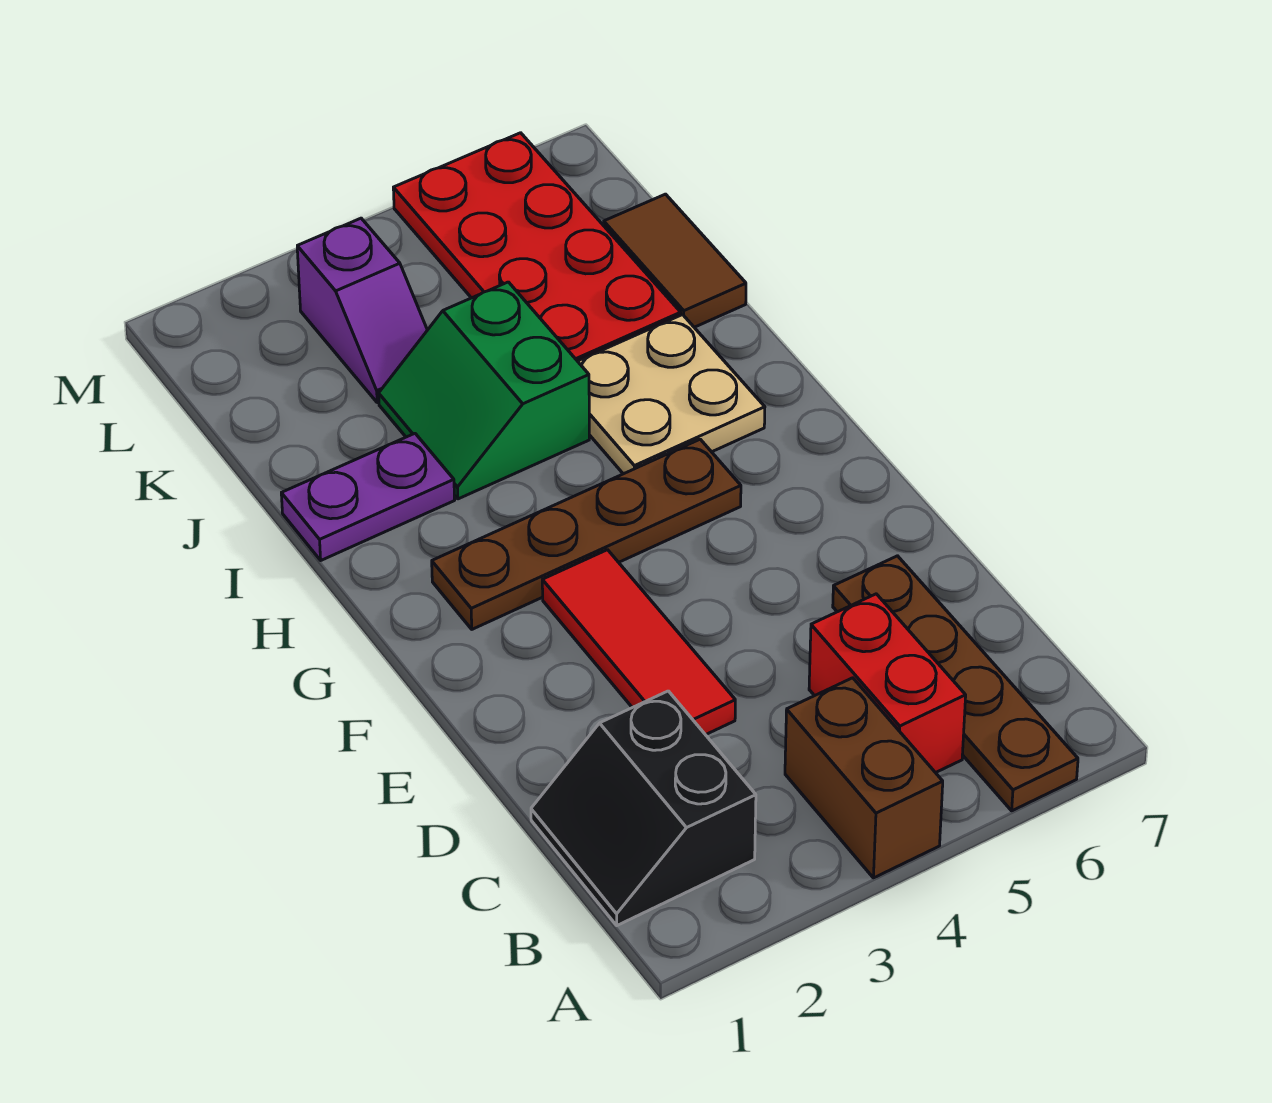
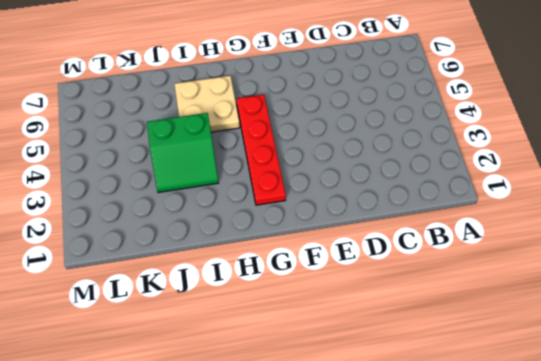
red 1x4 plate [237,95,286,205] -> brown 1x4 plate [432,439,741,629]
none -> brown 1x2 brick [785,678,943,878]
none -> brown 1x4 plate [833,556,1078,811]
none -> black 2x2 slope [531,691,756,925]

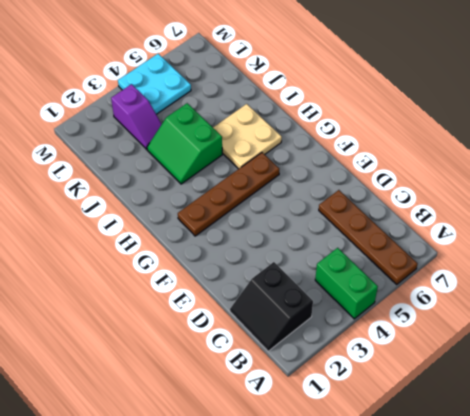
green 1x2 brick [315,248,378,319] -> brown 1x2 brick [785,678,943,878]
cyan 2x2 plate [118,54,191,114] -> red 2x4 plate [393,133,681,361]
none -> red 1x2 brick [809,594,966,773]
none -> red 1x3 tile [542,550,735,735]
none -> purple 1x2 plate [281,433,455,560]

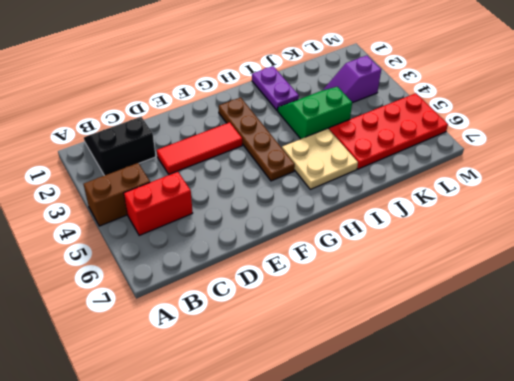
none -> brown 1x4 plate [833,556,1078,811]
none -> brown 1x2 tile [604,194,746,327]

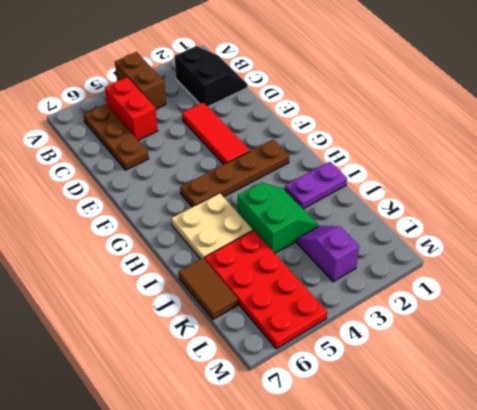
brown 1x3 plate [83,104,149,170] -> brown 1x4 plate [833,556,1078,811]

